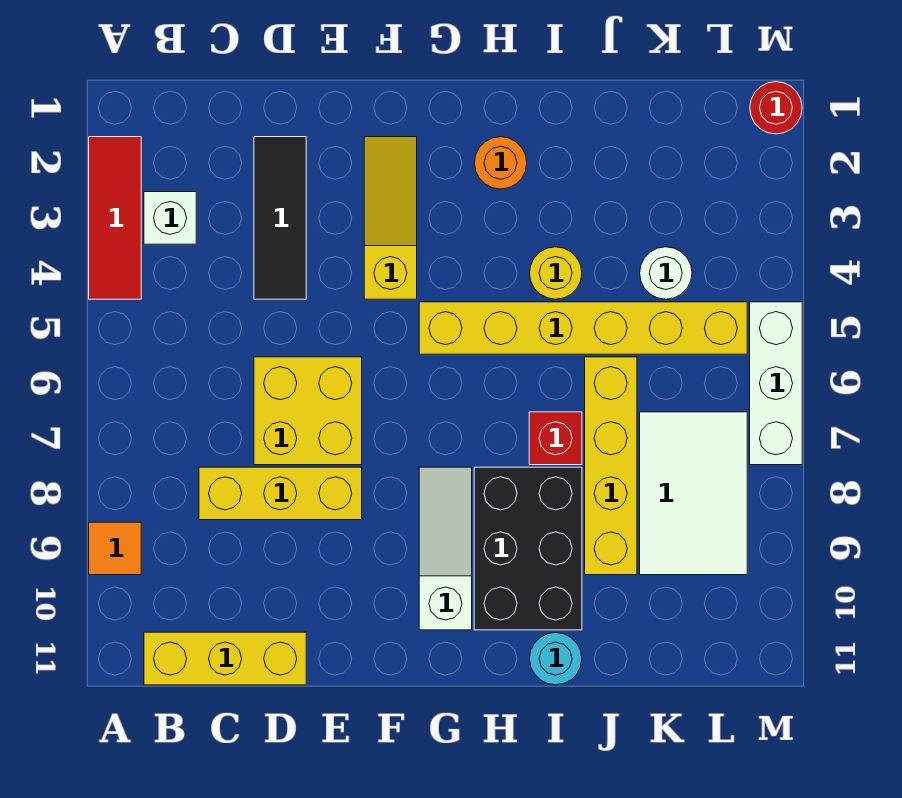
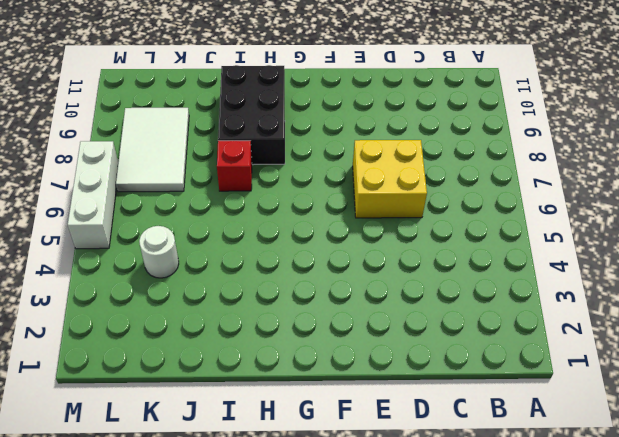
none -> red 1x3 tile [89,137,141,299]
none -> orange 1x1 tile [89,522,141,575]
none -> white 1x1 brick [144,192,196,244]

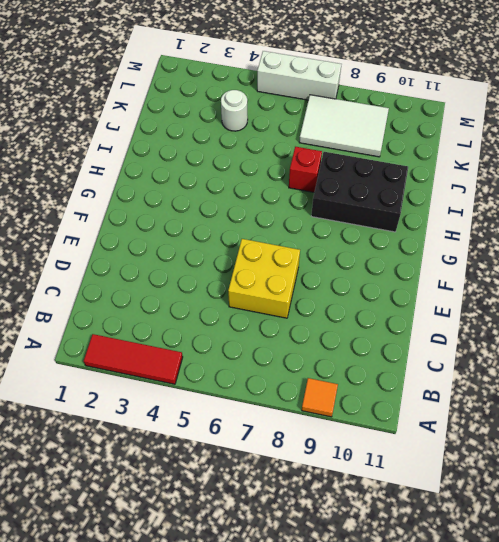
none -> white 1x1 brick [144,192,196,244]
none -> yellow 1x3 brick [144,632,306,685]
none -> yellow 1x3 brick [199,467,362,520]

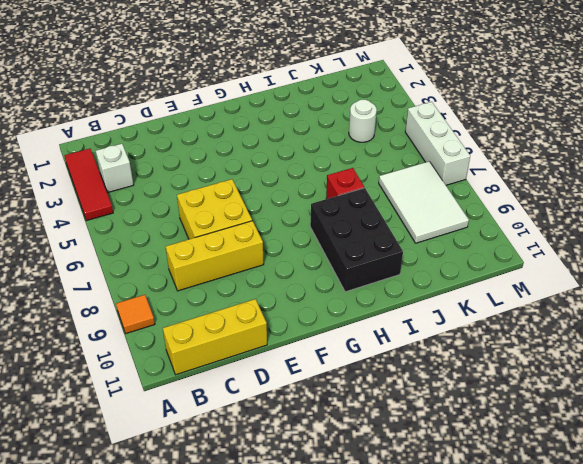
none -> black 1x3 tile [254,137,306,299]
none -> yellow 1x3 slope [364,137,417,299]
none -> yellow 1x6 brick [419,302,747,354]

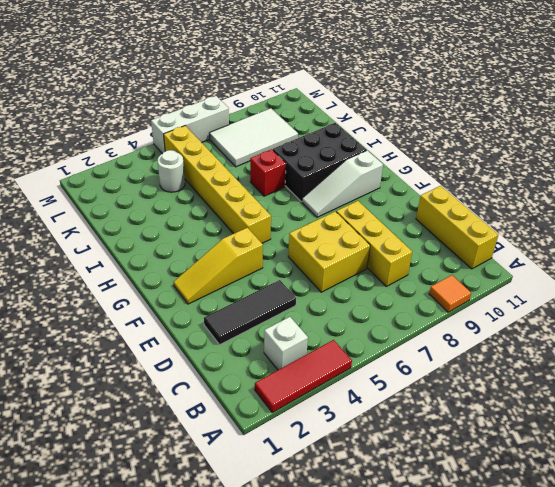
none -> orange 1x1 round brick [474,137,527,189]
none -> yellow 1x1 round brick [530,247,582,299]
none -> cyan 1x1 round brick [530,633,582,685]

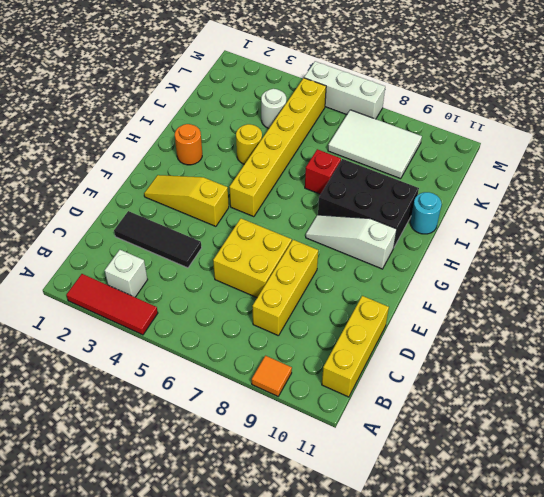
none -> yellow 1x4 brick [585,357,637,575]
none -> red 1x1 round brick [750,82,802,134]

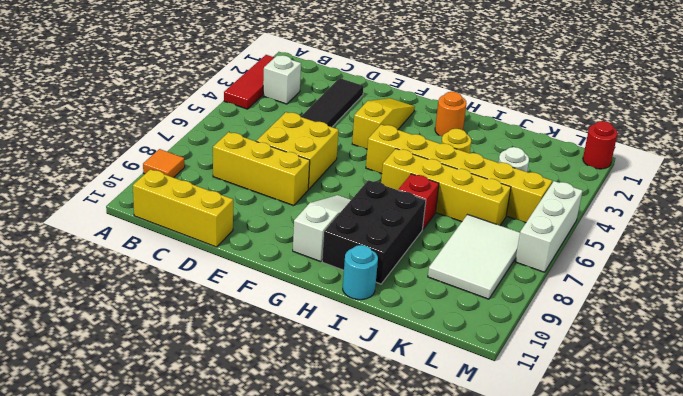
yellow 1x4 brick [381,149,511,225] -> yellow 1x4 brick turned to [585,357,637,575]

